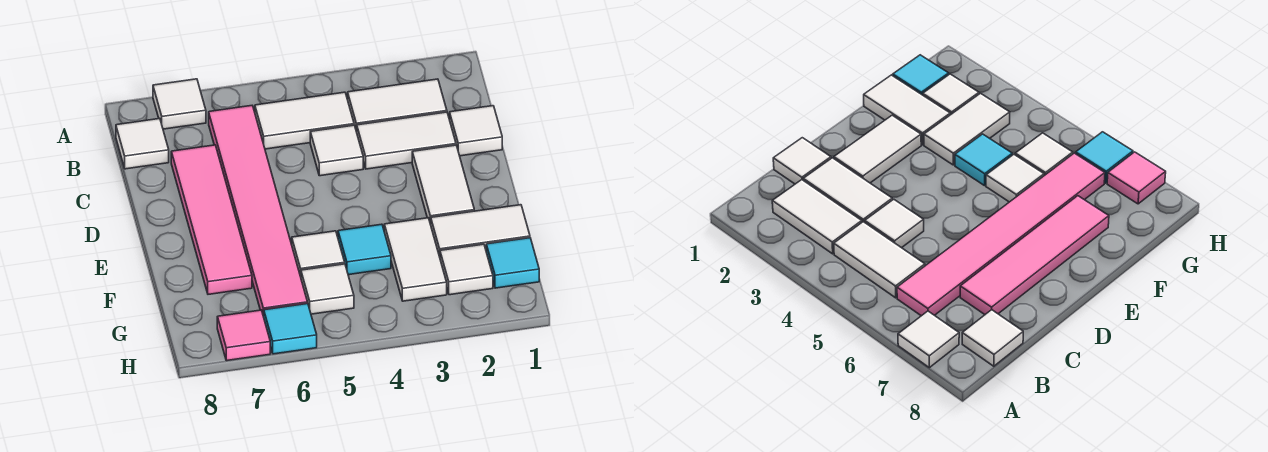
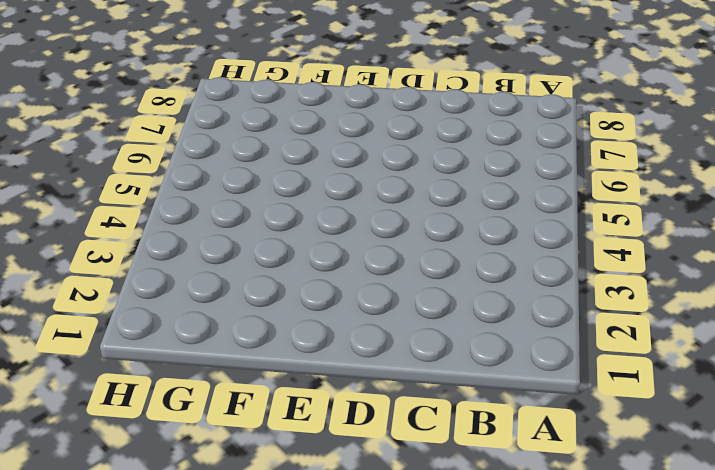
none -> white 1x1 tile [153,79,206,129]
none -> white 1x2 tile [348,79,447,132]
none -> white 1x2 tile [255,92,354,149]

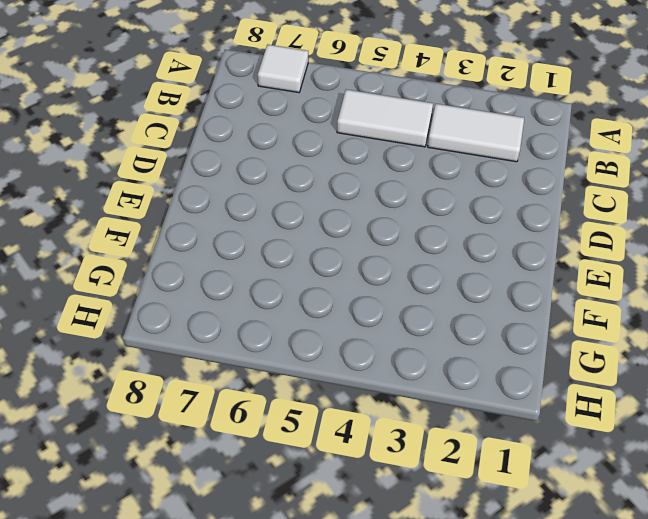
none -> pink 1x6 tile [209,106,308,317]
none -> white 1x1 tile [116,119,169,169]
none -> white 1x1 tile [450,106,502,156]

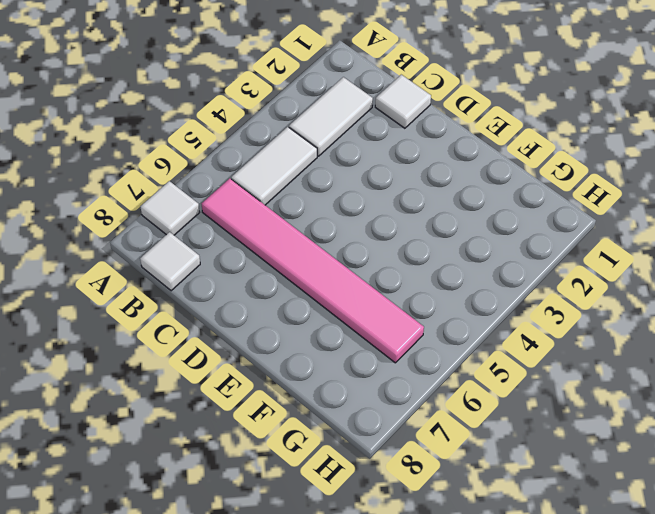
none -> white 1x2 tile [357,112,456,169]
none -> white 1x1 tile [310,125,363,176]
none -> pink 1x4 tile [171,145,252,294]

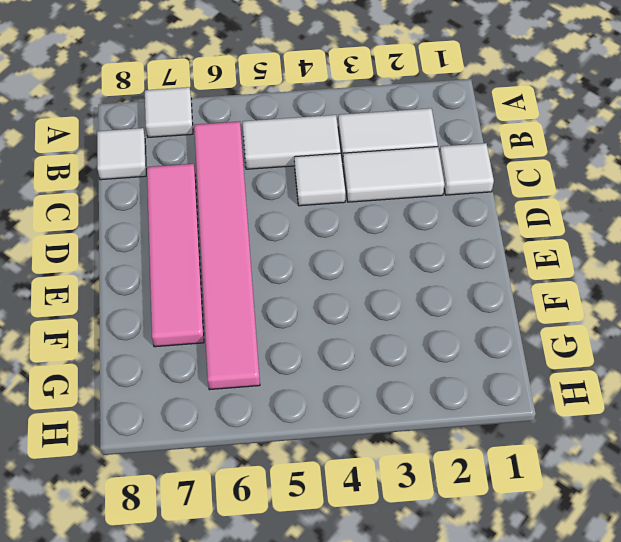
none -> white 1x2 tile [412,145,474,224]
none -> white 1x2 tile [431,205,530,257]
none -> white 1x2 tile [384,218,447,301]

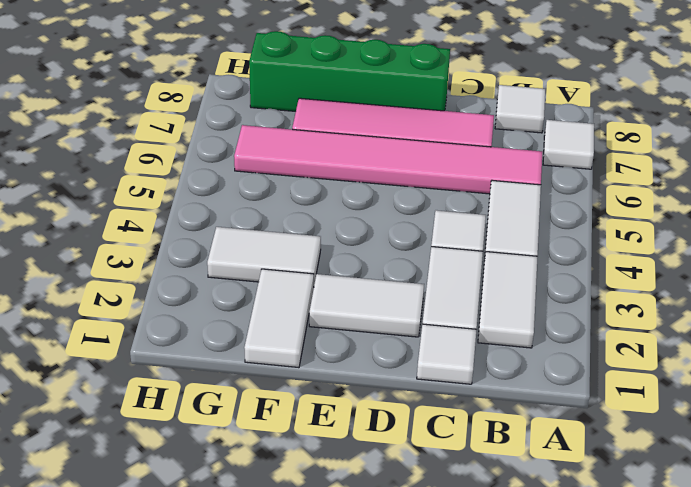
green 1x4 brick [249,31,450,111] -> none
none -> cyan 1x1 tile [338,224,391,275]
none -> white 1x1 tile [292,231,345,276]
none -> cyan 1x1 tile [486,238,539,288]

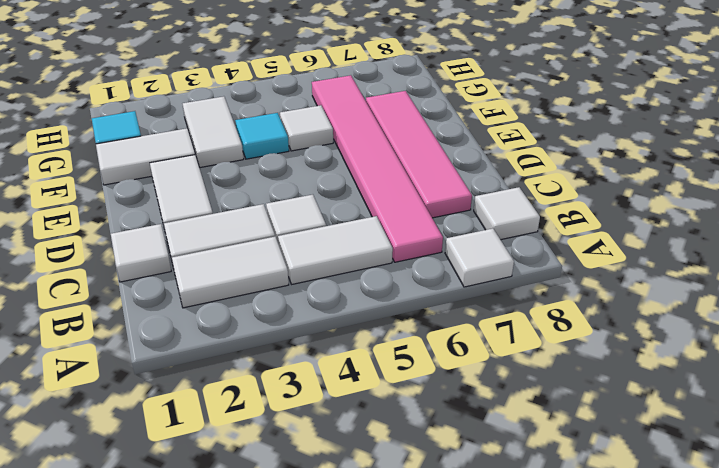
none -> white 1x1 tile [440,244,493,295]
none -> white 1x1 tile [301,264,354,314]
none -> cyan 1x1 tile [264,304,317,354]

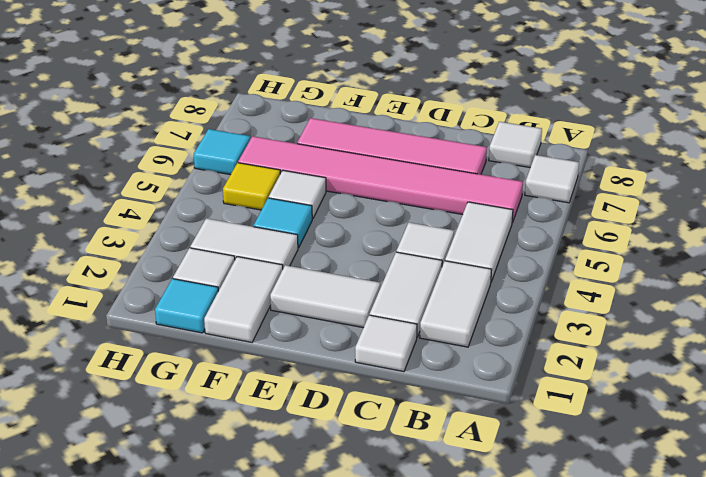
yellow 1x1 tile [223,163,280,210] -> white 1x1 tile [301,264,354,314]
none -> pink 1x1 tile [217,310,270,361]

